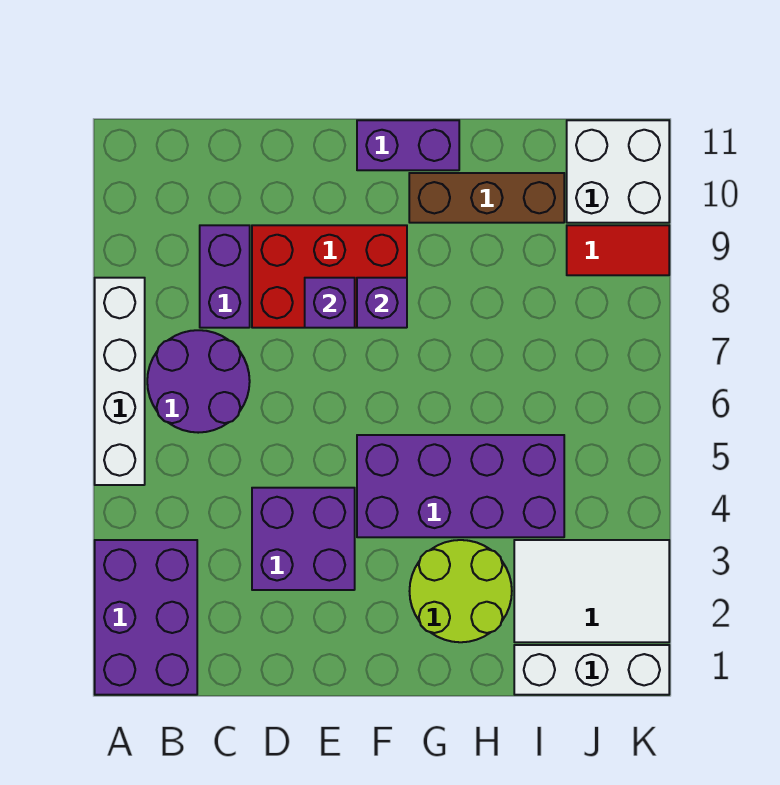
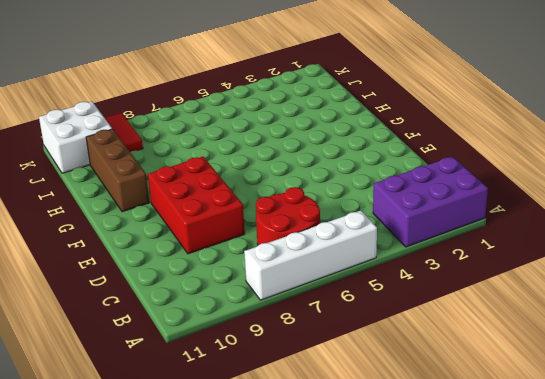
red 2x2 round brick [256,187,320,245] -> purple 2x2 round brick [147,330,250,433]
none -> purple 1x2 brick [200,225,250,328]
none -> purple 2x2 brick [252,488,355,590]
none -> purple 2x4 brick [357,435,564,537]

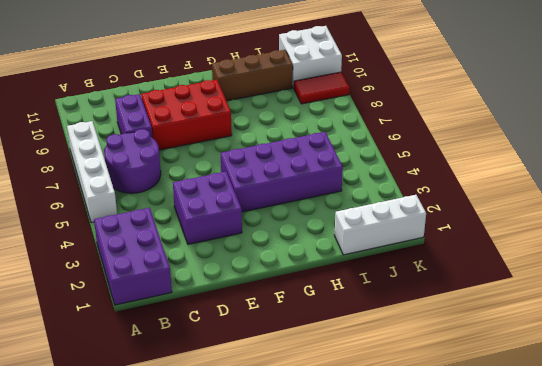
none -> purple 1x2 brick [357,120,459,170]
none -> lime 2x2 round brick [410,540,512,642]
none -> white 2x3 tile [514,540,669,642]

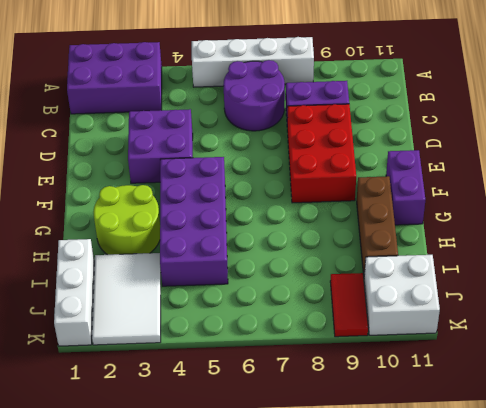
none -> purple 1x1 brick [305,278,355,328]
none -> purple 1x1 brick [357,278,407,328]

